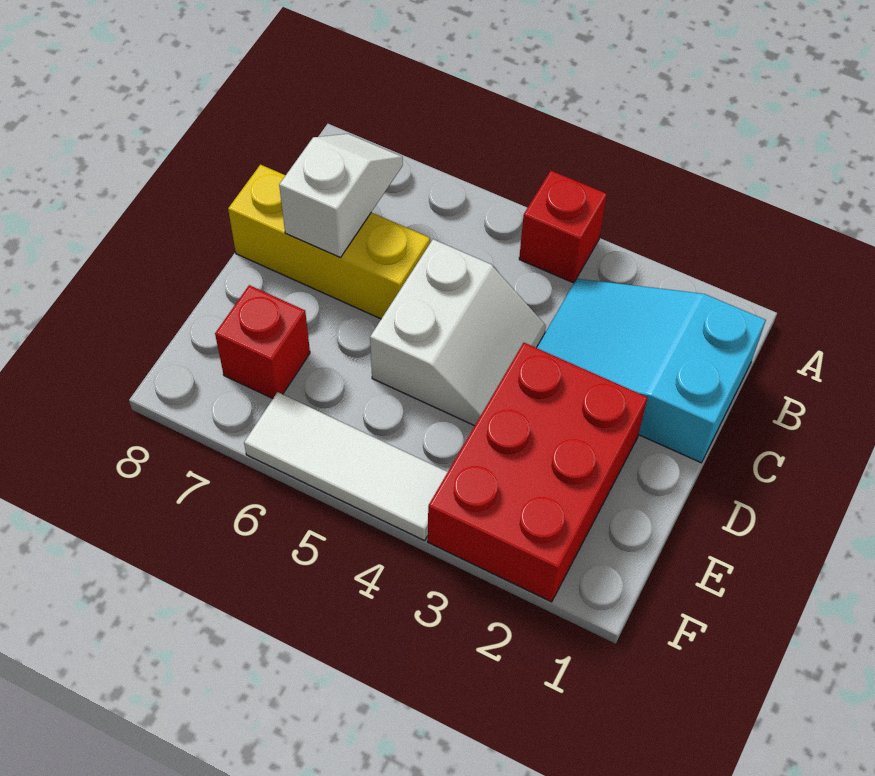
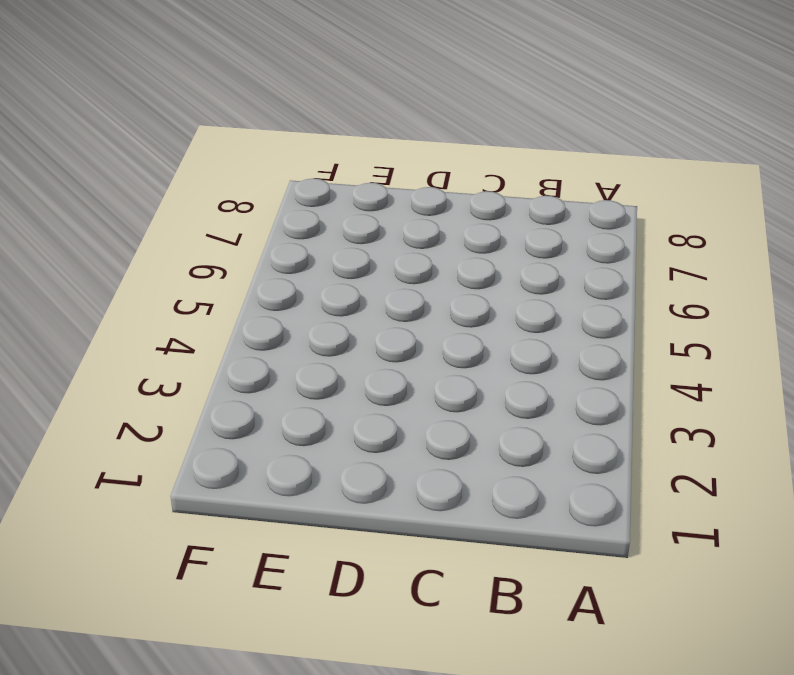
none -> red 1x1 brick [519,171,607,283]
none -> cyan 2x3 slope [537,279,766,463]

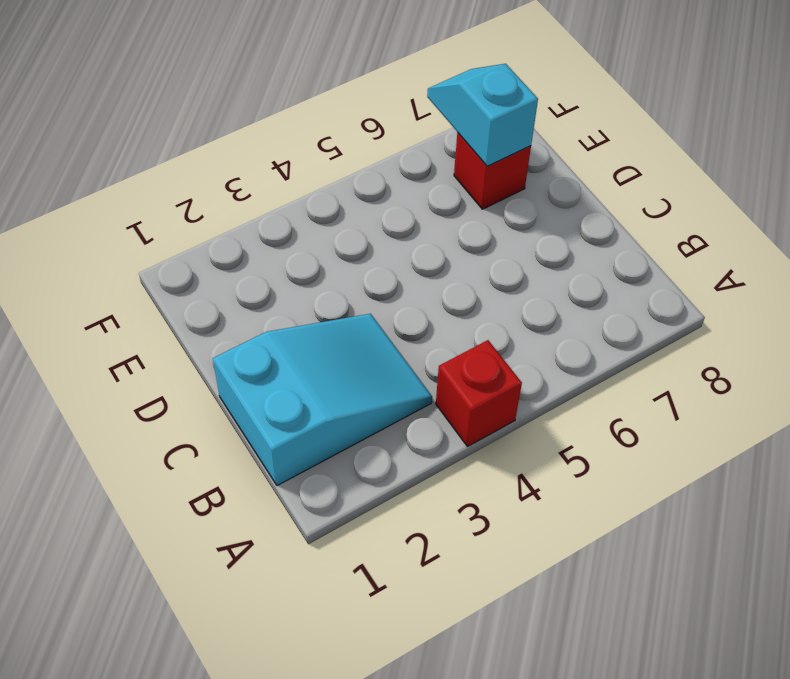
cyan 1x2 slope [427,64,538,166] -> none
none -> white 2x2 slope [370,239,546,426]
none -> yellow 1x3 brick [228,165,430,319]

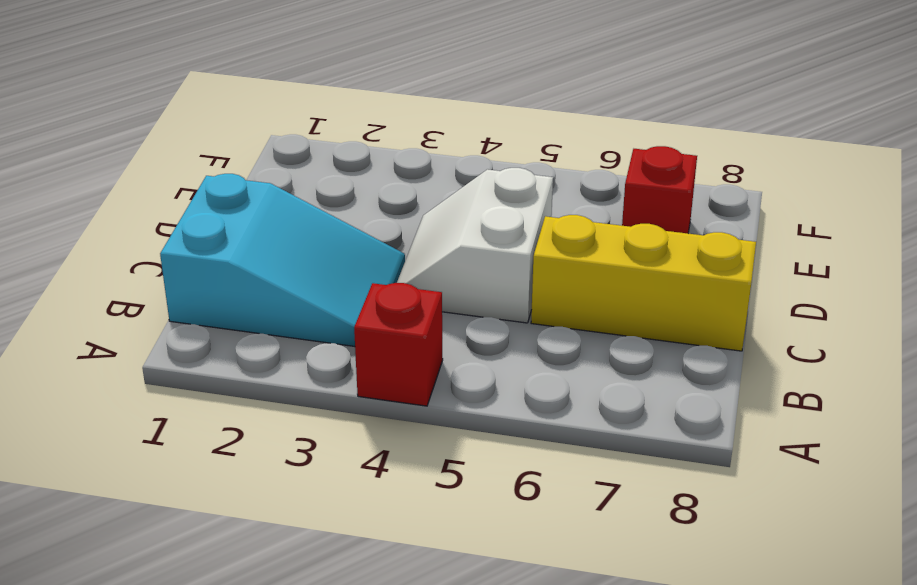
none -> red 2x3 brick [428,343,648,602]
none -> white 1x3 tile [244,392,448,541]

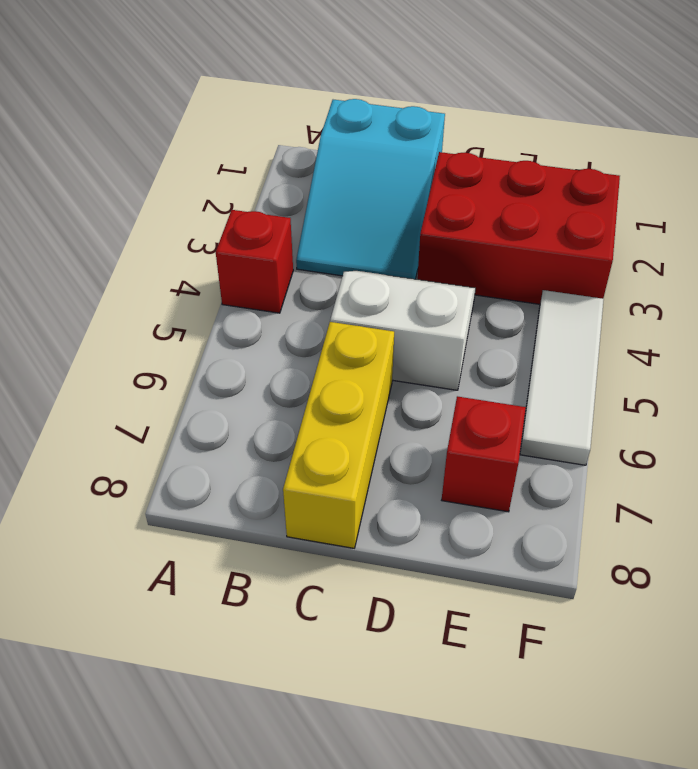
none -> white 1x2 slope [279,134,403,258]

